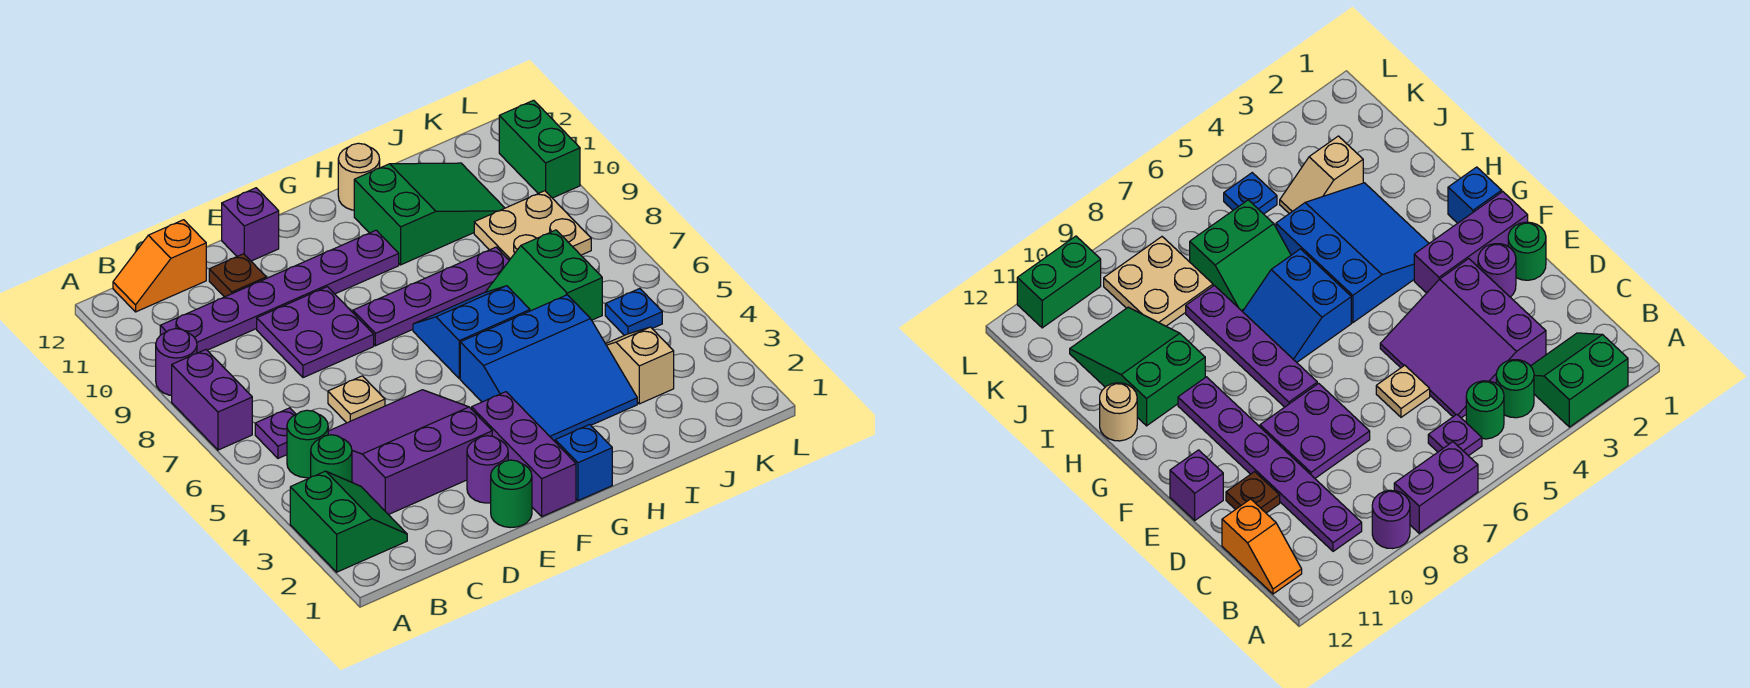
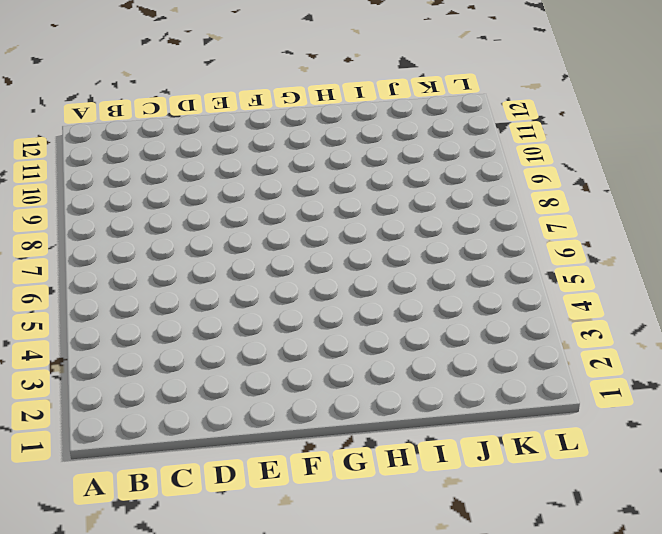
none -> green 2x2 slope [290,471,407,572]
none -> purple 1x2 brick [172,350,252,450]
none -> purple 1x1 round brick [156,329,197,395]

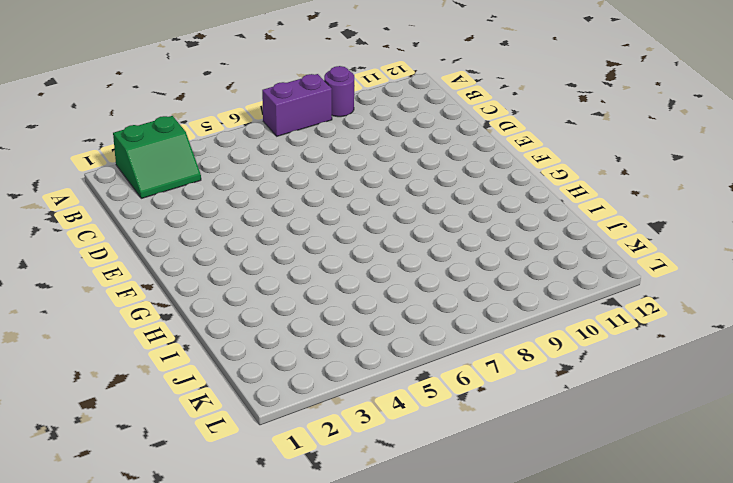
none -> green 1x1 round brick [311,435,352,482]
none -> green 1x1 round brick [287,410,328,478]
none -> purple 1x1 plate [255,408,296,458]

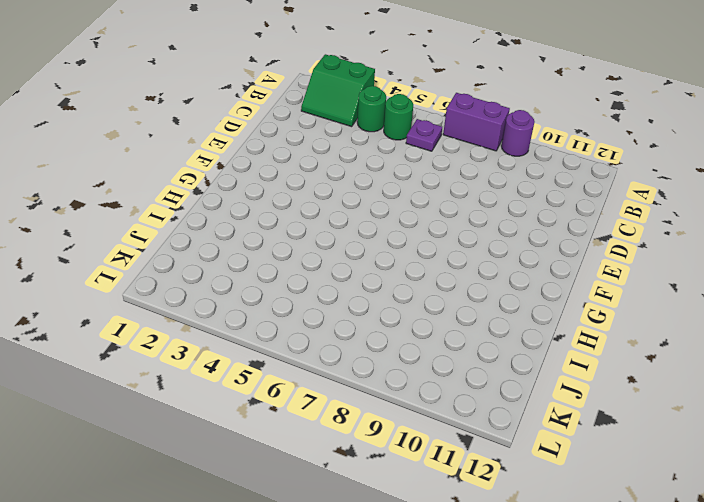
none -> purple 1x6 plate [160,230,399,353]
none -> orange 1x2 slope [113,220,206,312]
none -> purple 3x3 slope [328,390,492,515]

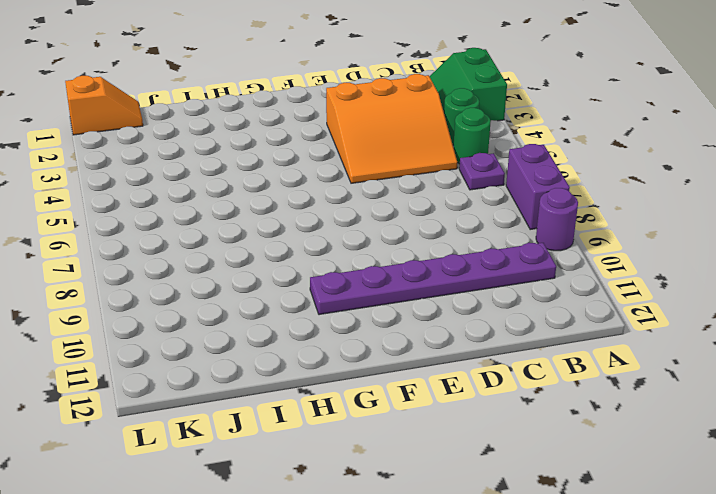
orange 3x3 slope [326,74,457,183] -> purple 3x3 slope [328,390,492,515]
orange 1x2 slope [65,76,143,135] -> orange 1x2 slope moved to [113,220,206,312]
none -> tan 1x1 plate [328,376,385,423]
none -> purple 2x2 plate [257,287,374,378]
none -> brown 1x1 plate [209,254,266,297]

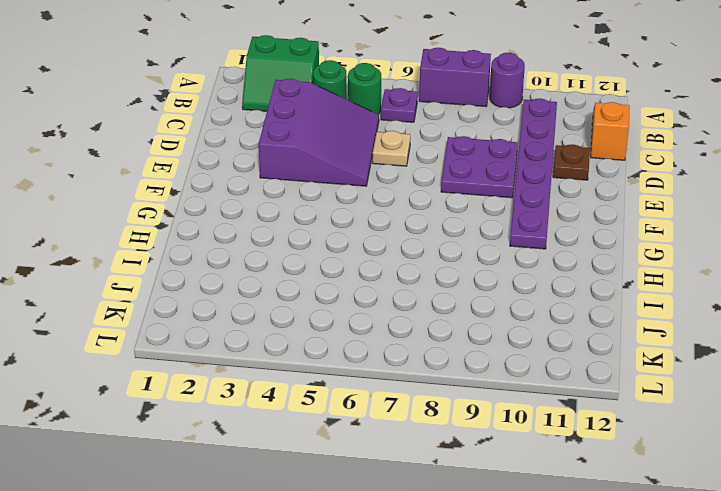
none -> green 1x1 round brick [491,460,532,528]
none -> purple 1x1 round brick [467,436,508,503]
none -> purple 1x1 brick [222,188,279,261]

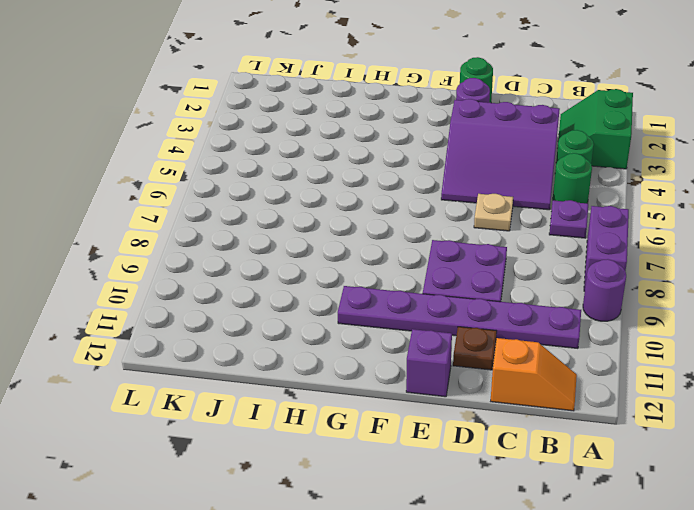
none -> purple 1x3 brick [472,392,576,517]
none -> purple 1x4 plate [353,247,509,346]
none -> blue 1x1 brick [555,425,612,501]

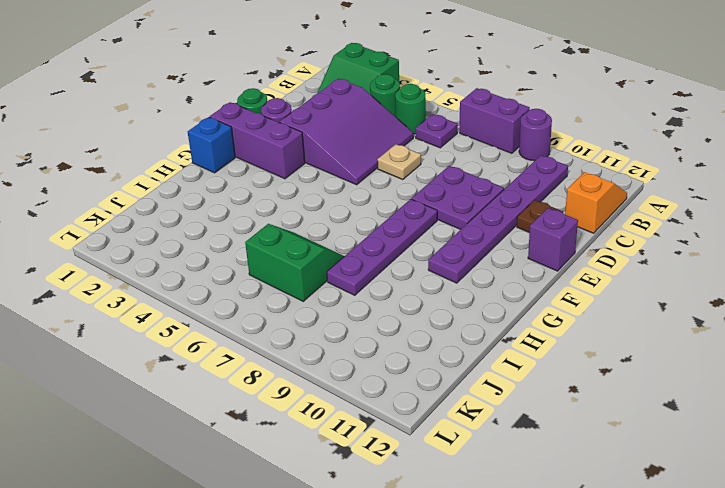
none -> blue 3x3 slope [460,295,637,441]
none -> blue 2x2 slope [413,286,530,378]
none -> green 2x3 slope [354,163,504,265]

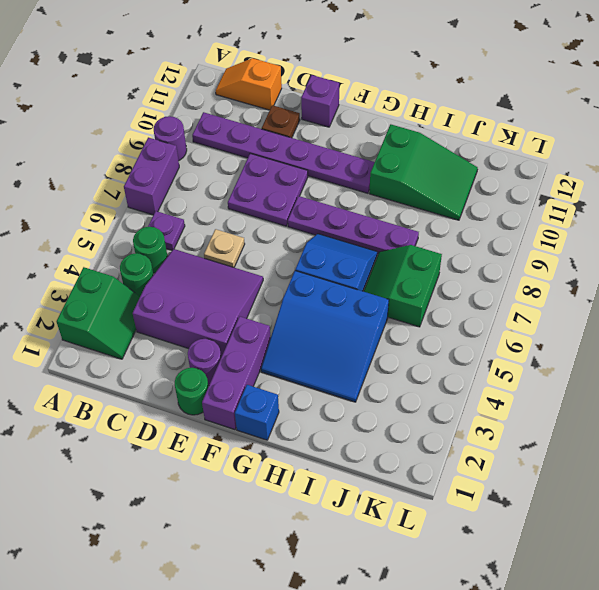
none -> tan 1x1 round brick [338,143,380,210]
none -> tan 1x2 slope [606,327,674,404]
none -> tan 2x2 plate [474,191,591,260]

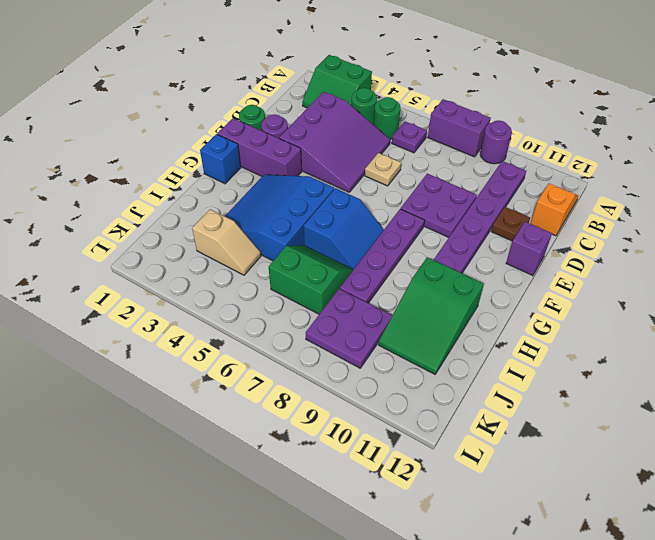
purple 2x2 plate [306,289,392,368] -> tan 2x2 plate [474,191,591,260]
none -> tan 1x1 round brick [338,143,380,210]
none -> blue 1x1 plate [605,289,662,335]
none -> green 1x2 brick [499,100,580,198]

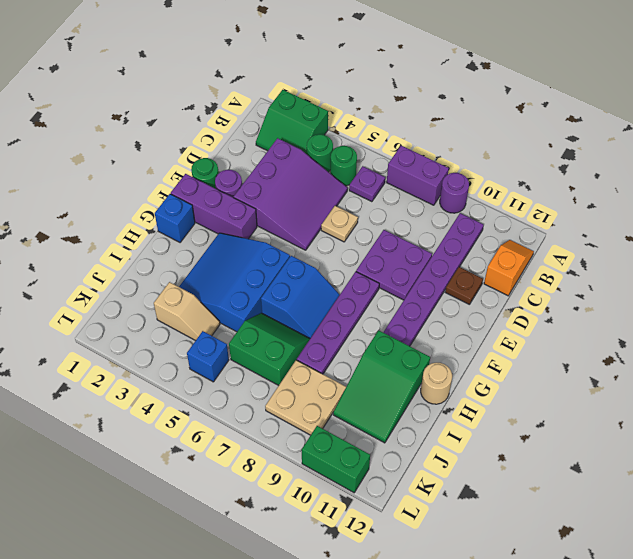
blue 1x1 brick [187,331,229,382] -> blue 1x1 plate [605,289,662,335]
none -> purple 1x1 brick [222,188,279,261]

